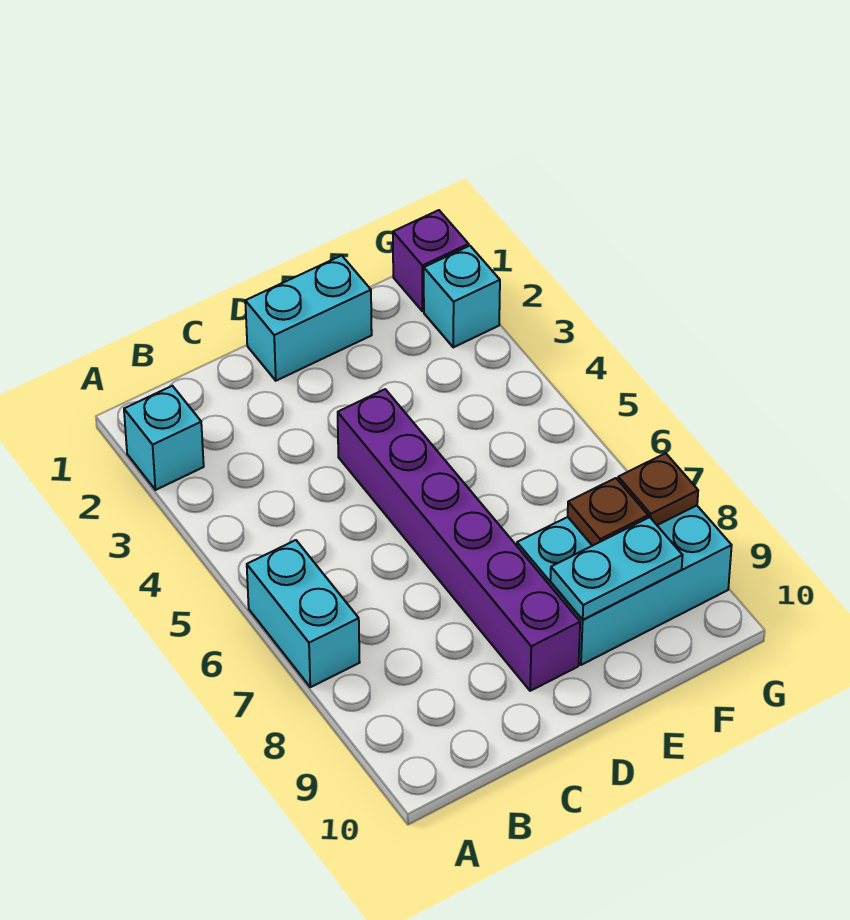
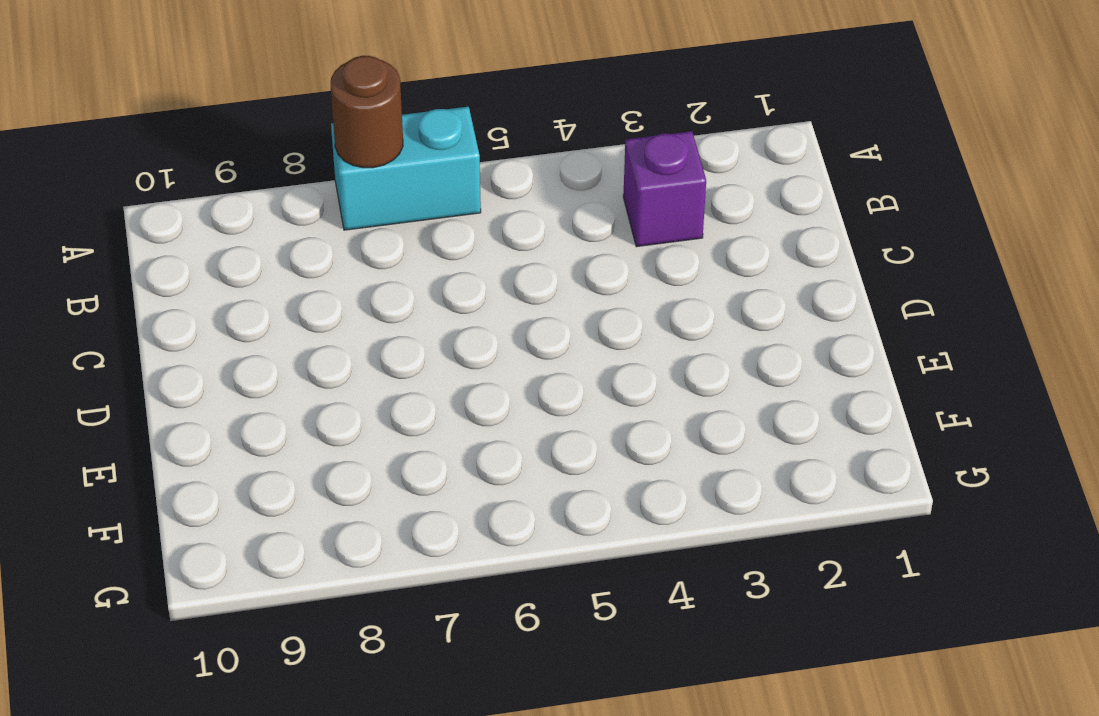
brown 1x1 round brick [331,56,403,168] -> none
purple 1x1 brick [623,131,706,247] -> purple 1x1 brick moved to [393,210,469,311]
none -> cyan 1x1 brick [124,386,204,490]
none -> cyan 1x2 brick [245,255,372,381]

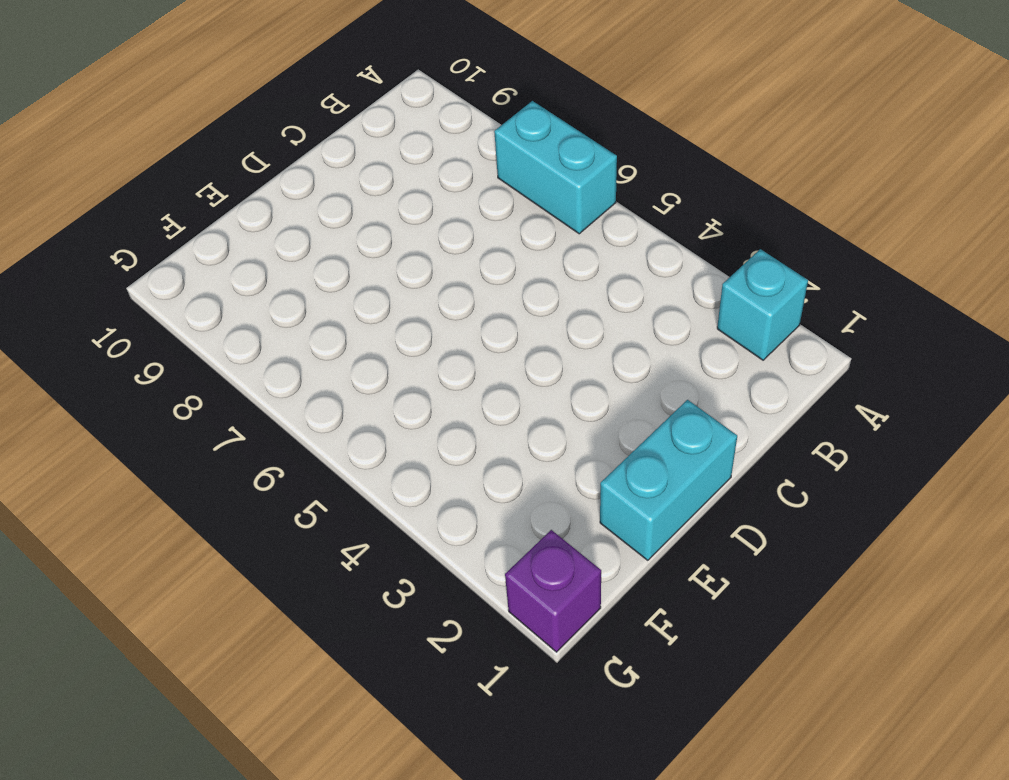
none -> purple 1x6 brick [338,389,580,691]
none -> cyan 2x3 brick [517,505,732,665]

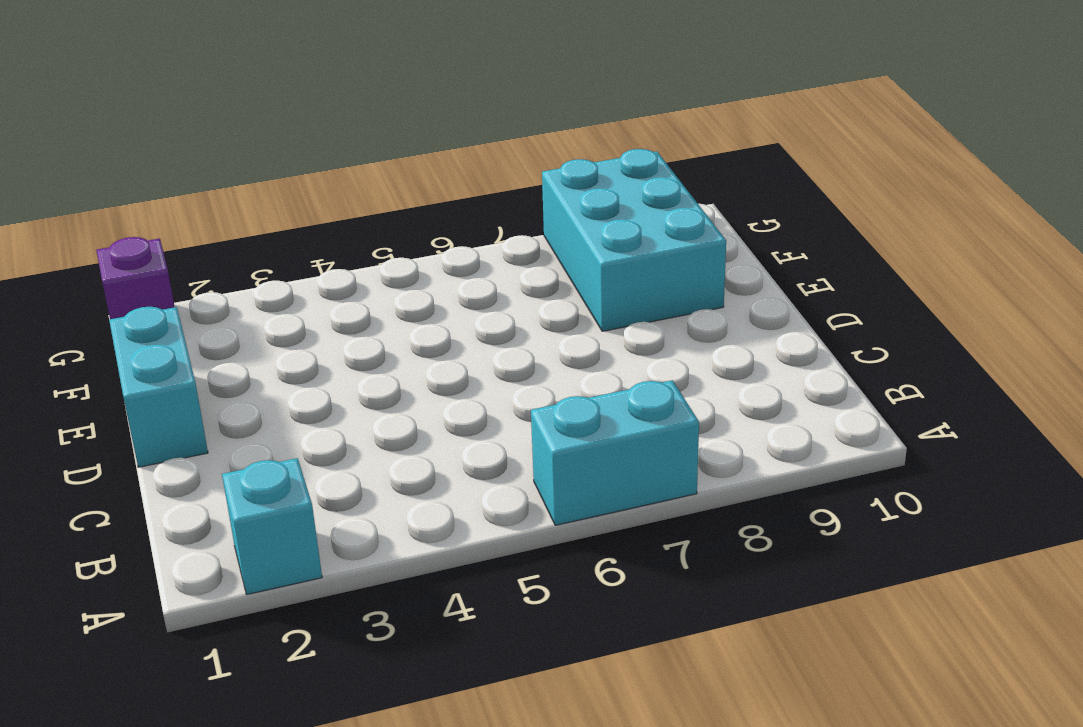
none -> purple 1x6 brick [338,389,580,691]
none -> cyan 1x1 brick [424,246,500,347]

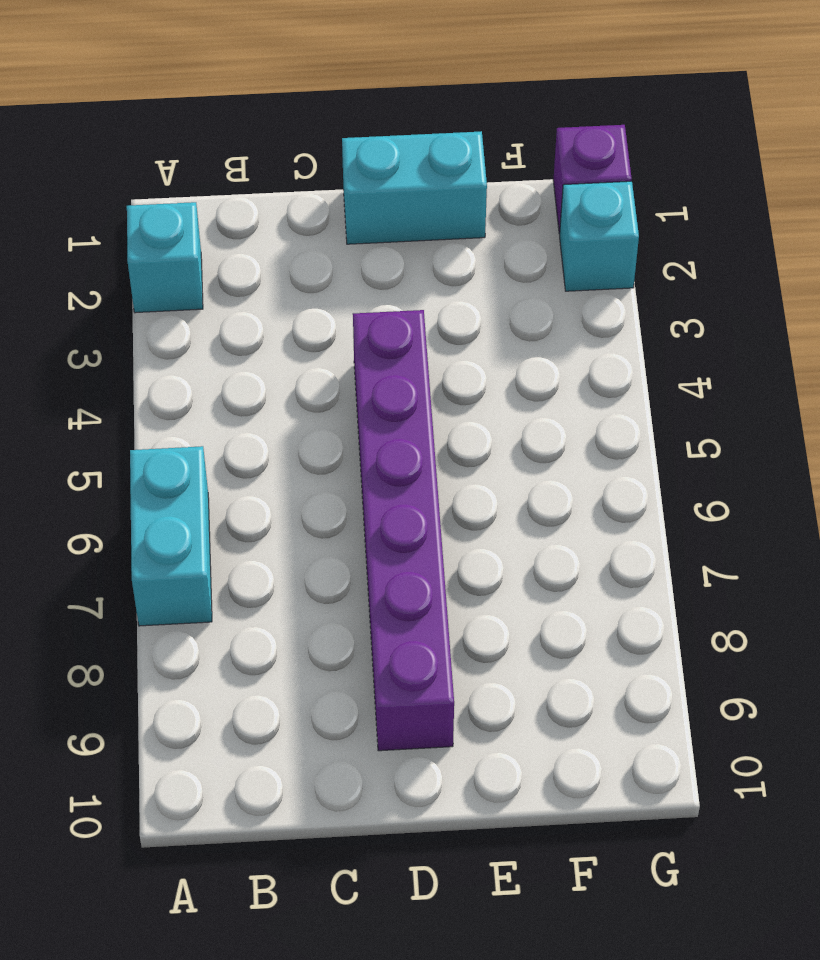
none -> cyan 2x3 brick [517,505,732,665]
none -> cyan 1x2 plate [550,517,683,620]

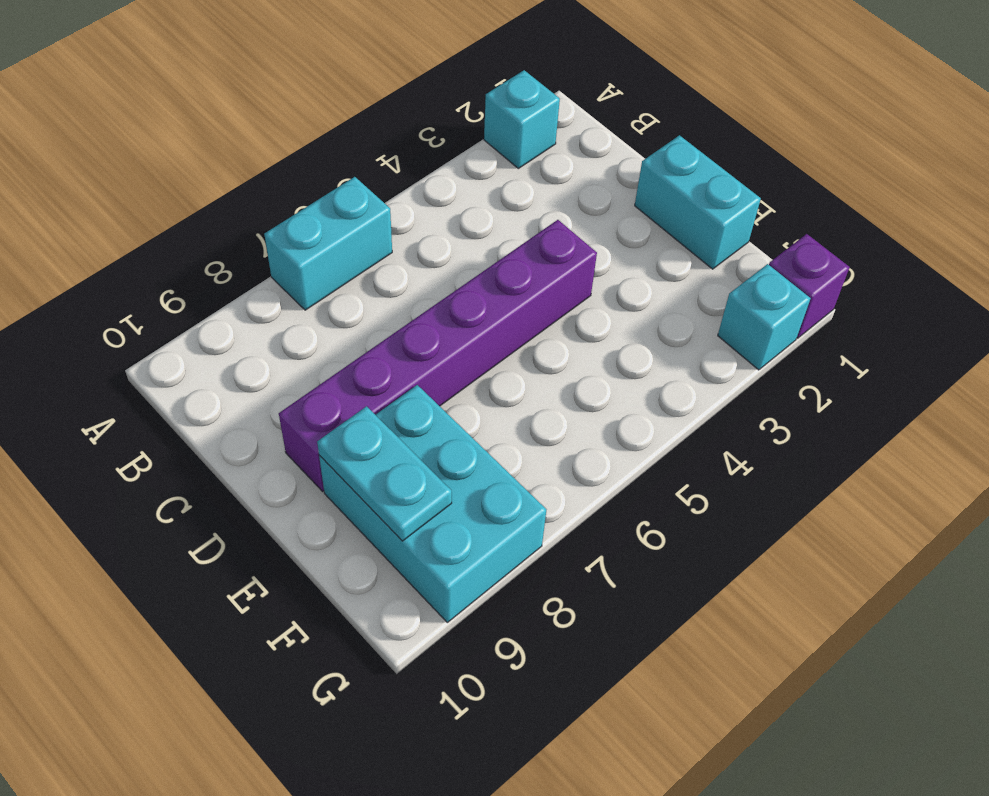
none -> brown 1x1 plate [568,478,648,546]
none -> brown 1x1 plate [618,453,698,525]

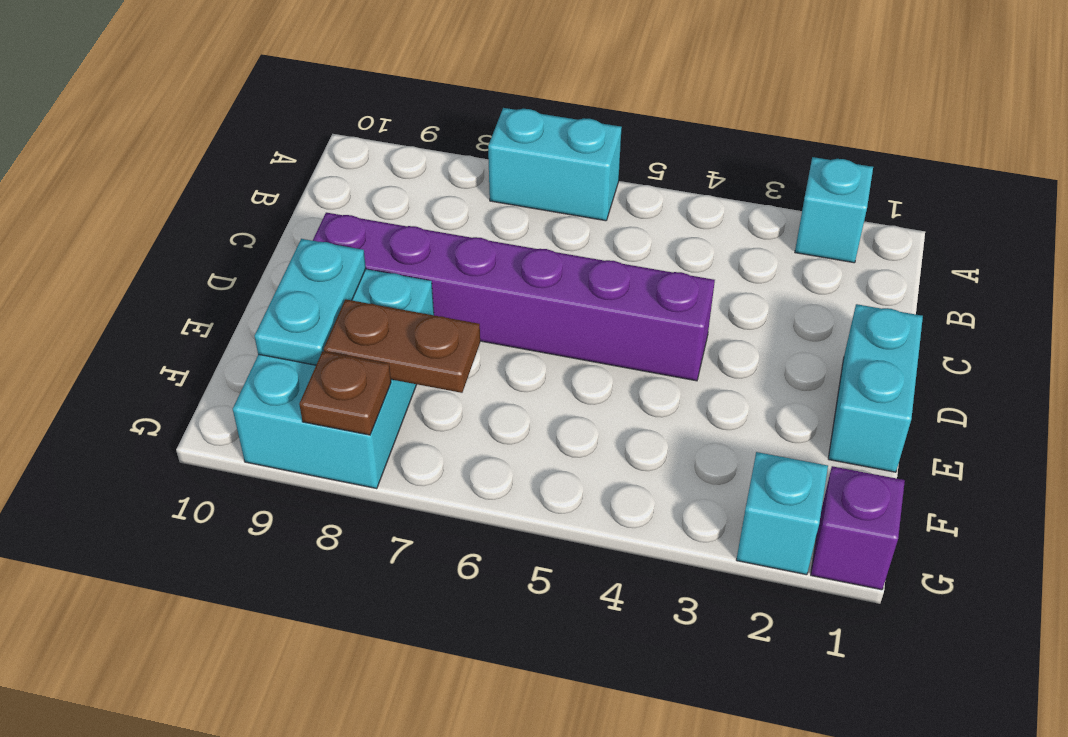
brown 1x2 plate [324,299,480,393] -> brown 1x1 plate [568,478,648,546]

